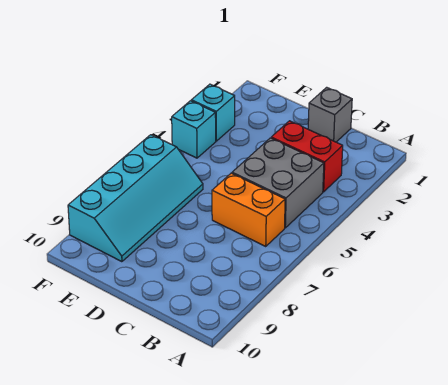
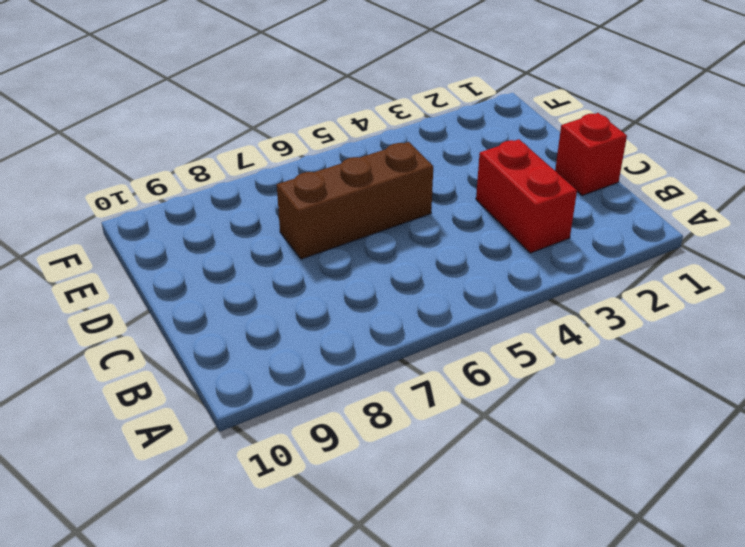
red 1x1 brick [555,113,627,195] -> grey 1x1 brick [308,87,352,142]
brown 1x3 brick [277,142,433,259] -> none
none -> grey 2x2 brick [232,138,324,228]
none -> orange 1x2 brick [212,173,285,246]

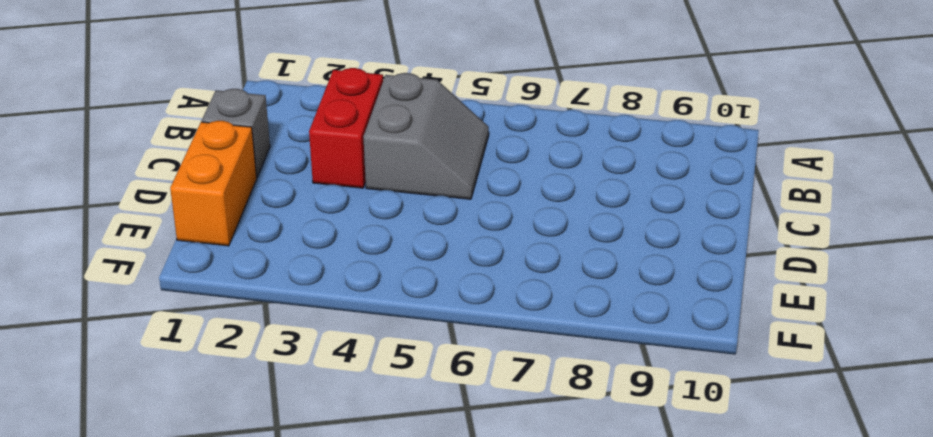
grey 2x2 slope [363,73,489,199] -> grey 2x2 brick [232,138,324,228]
orange 1x2 brick [170,121,257,246] -> orange 1x2 brick moved to [212,173,285,246]
none -> cyan 2x4 slope [68,135,203,262]
none -> cyan 1x1 brick [191,84,235,141]

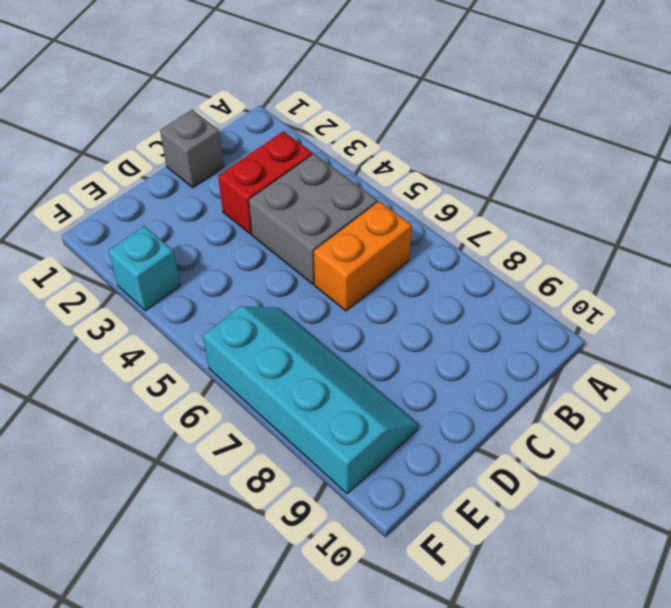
none -> cyan 1x1 brick [172,101,216,158]

